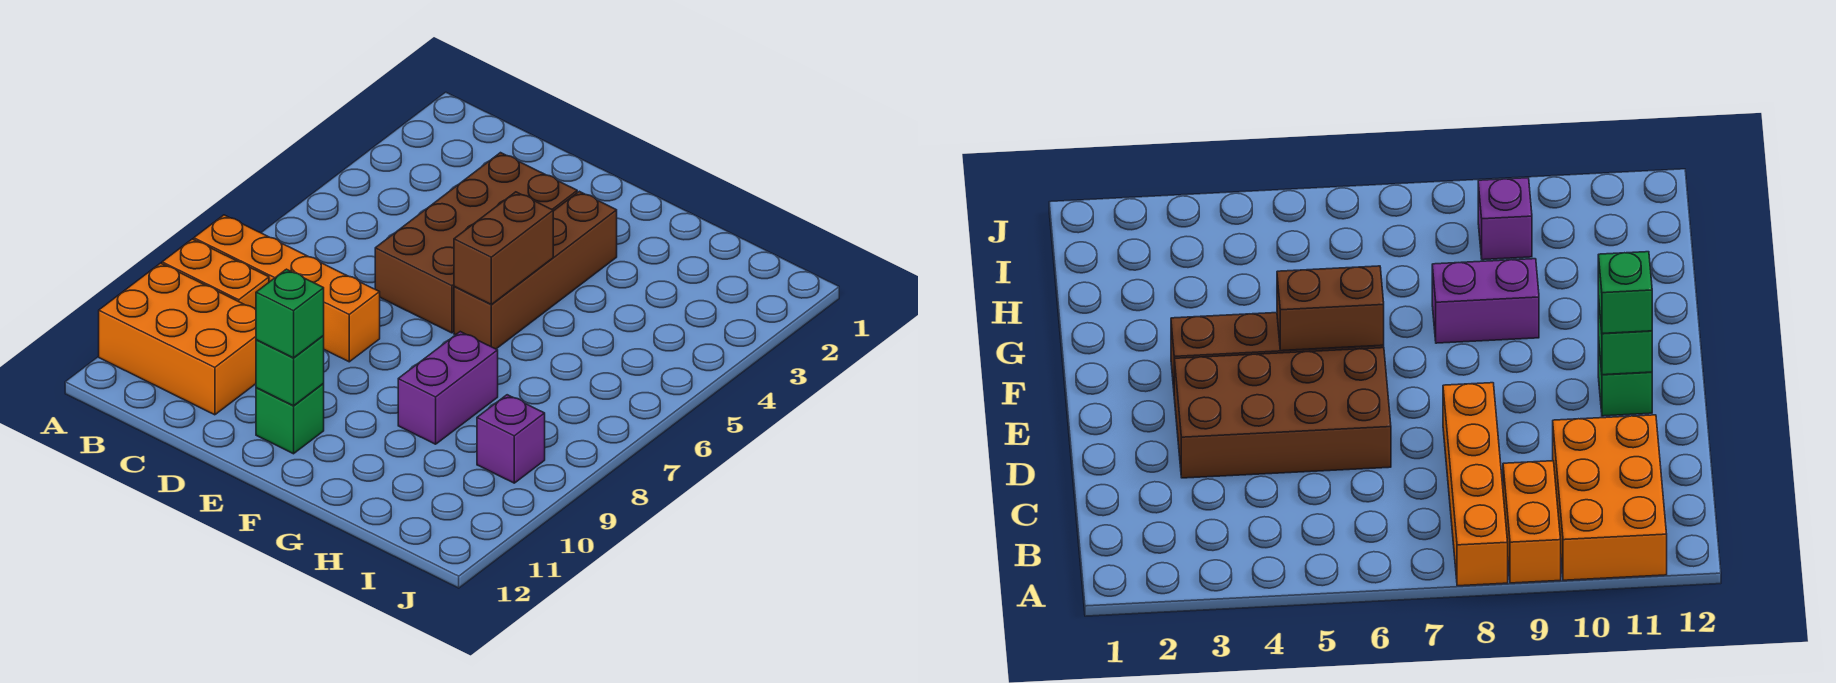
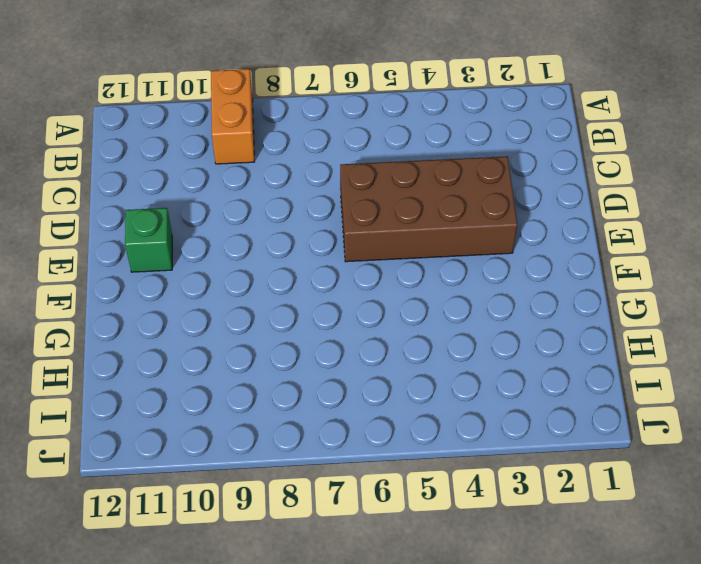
none -> orange 1x4 brick [194,215,380,362]
none -> orange 2x3 brick [99,263,256,415]

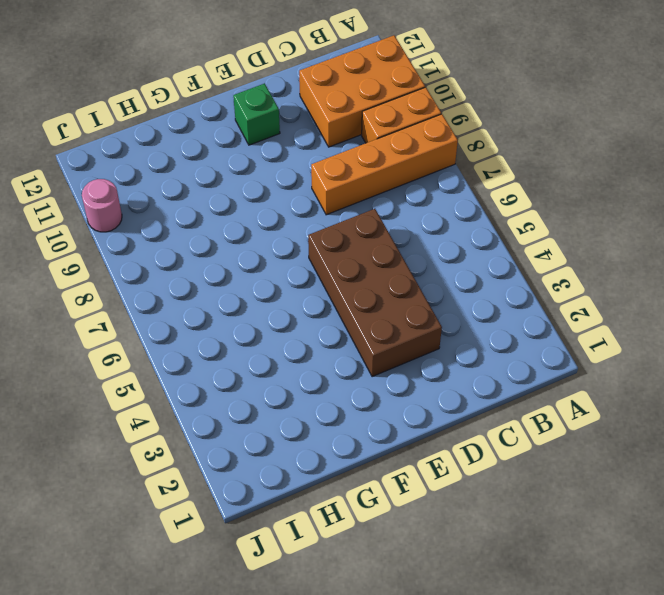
pink 1x1 round brick [82,179,122,232] -> none
none -> brown 1x4 brick [454,191,617,349]
none -> purple 1x2 brick [398,332,498,444]

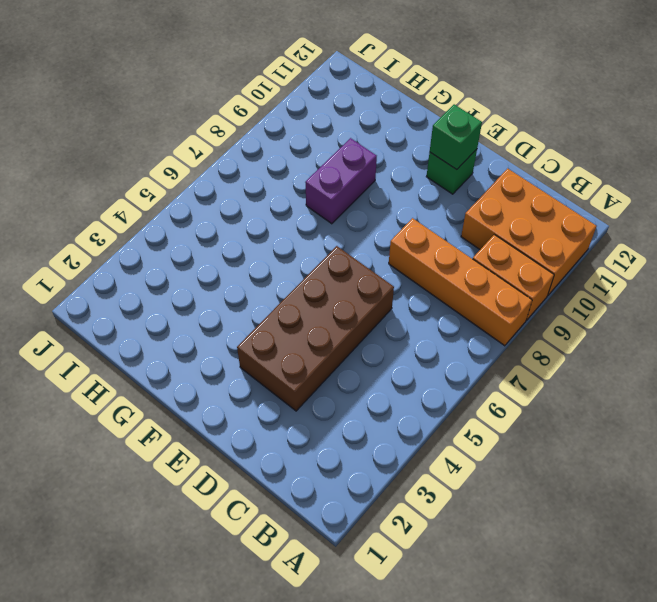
none -> brown 1x4 brick [454,191,617,349]
none -> purple 1x1 brick [477,395,545,483]

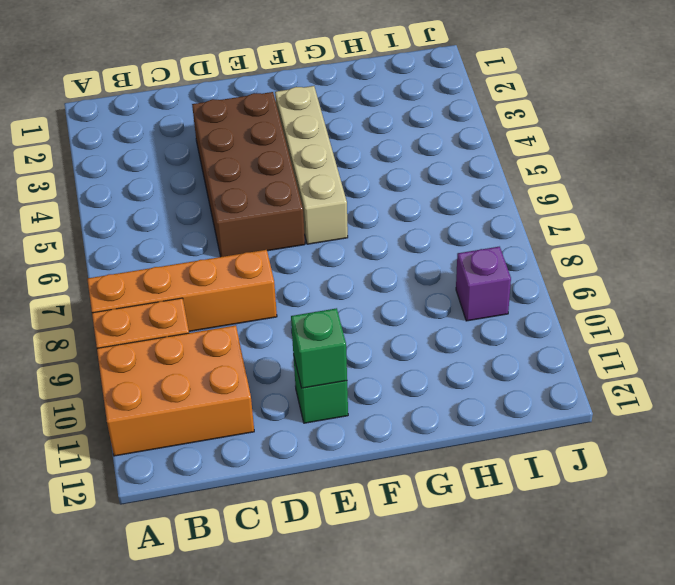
tan 1x4 brick [275,86,348,244] -> brown 1x4 brick [454,191,617,349]
none -> purple 1x2 brick [398,332,498,444]
none -> brown 1x2 brick [454,192,553,304]

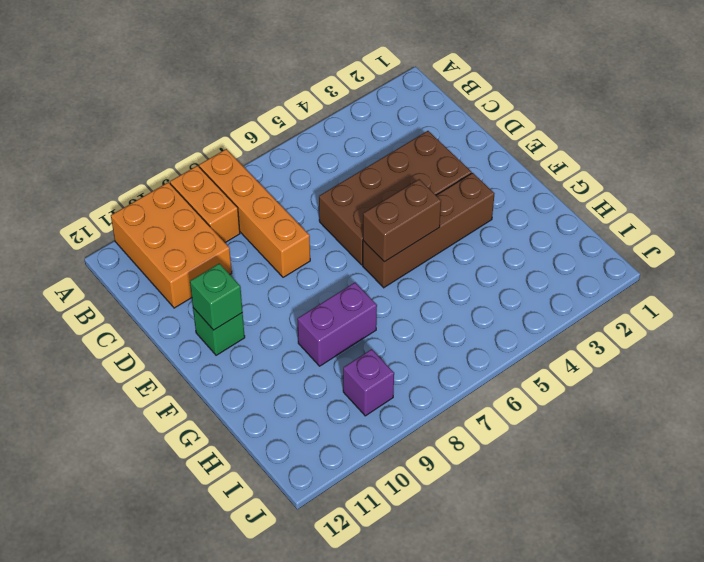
none -> green 1x1 brick [256,269,324,358]

